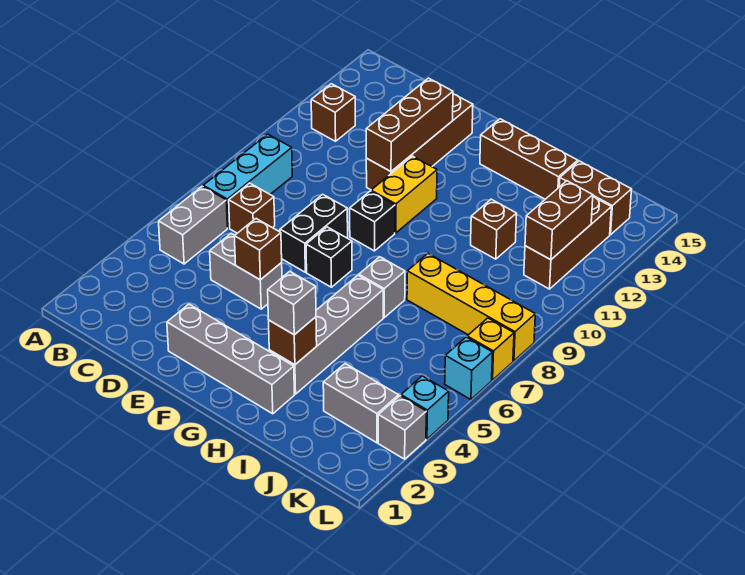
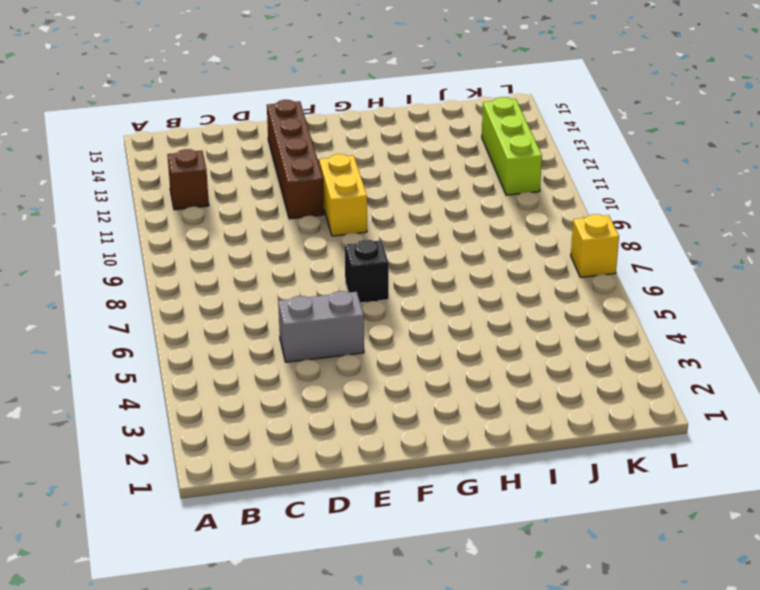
lime 1x3 brick [482,97,542,195] -> brown 1x3 brick [524,197,611,289]
none -> grey 1x2 brick [159,186,227,264]
none -> cyan 1x3 brick [203,134,292,228]
none -> brown 1x1 brick [229,183,275,233]

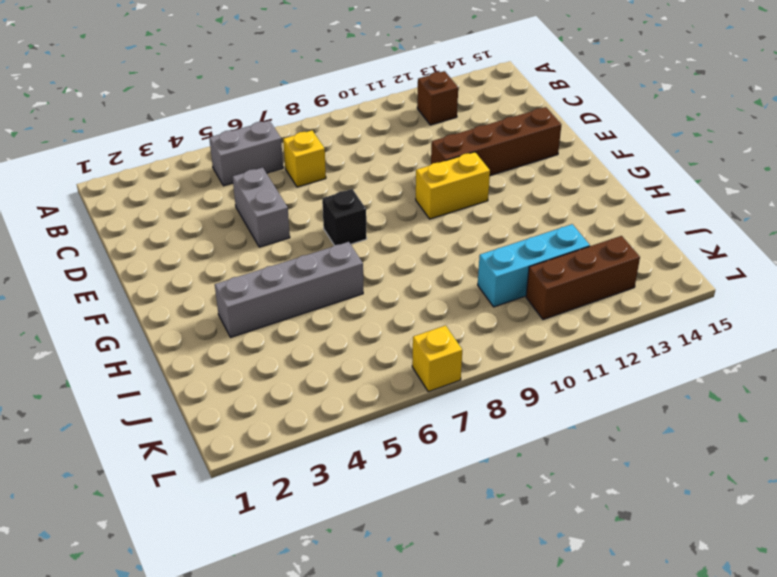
yellow 1x1 brick [283,130,326,187] -> brown 1x1 brick [229,183,275,233]
cyan 1x3 brick [478,224,590,307] -> cyan 1x3 brick moved to [203,134,292,228]
none -> grey 1x4 brick [167,304,294,414]
none -> black 1x2 brick [280,194,348,272]
none -> black 1x1 brick [350,191,395,251]

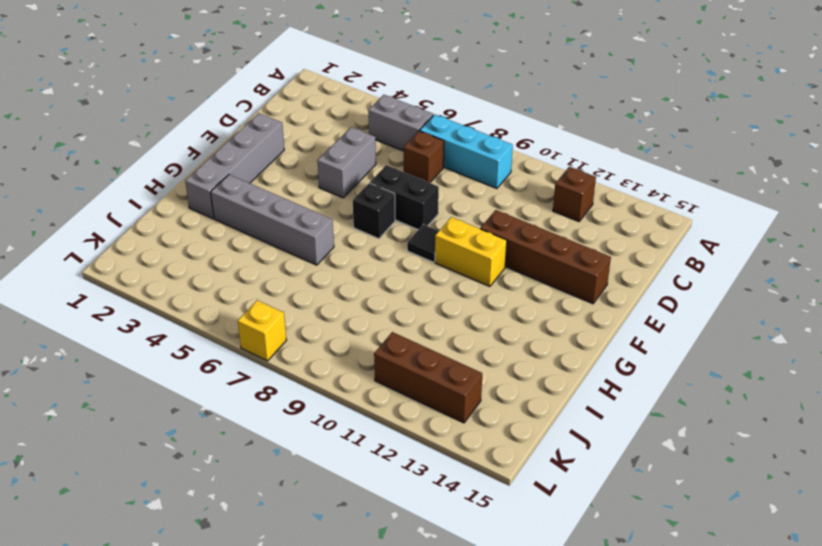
black 1x1 tile [407,224,439,262] -> black 1x1 brick [350,191,395,251]
none -> brown 1x3 brick [480,119,578,199]
none -> grey 1x1 brick [359,257,405,318]
none -> yellow 1x4 brick [407,254,535,361]

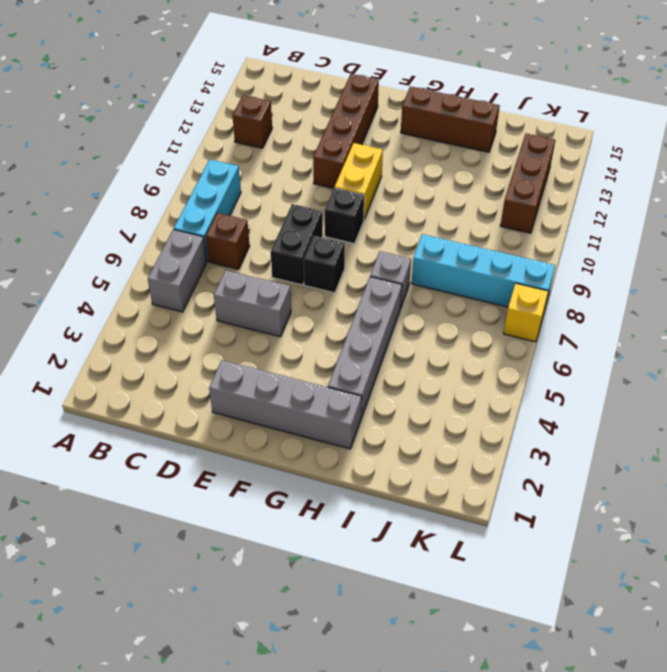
cyan 1x4 brick [411,234,555,310] -> yellow 1x4 brick [407,254,535,361]
none -> brown 1x1 brick [471,199,517,259]
none -> grey 1x2 brick [323,364,399,443]
none -> brown 1x2 brick [559,161,632,235]

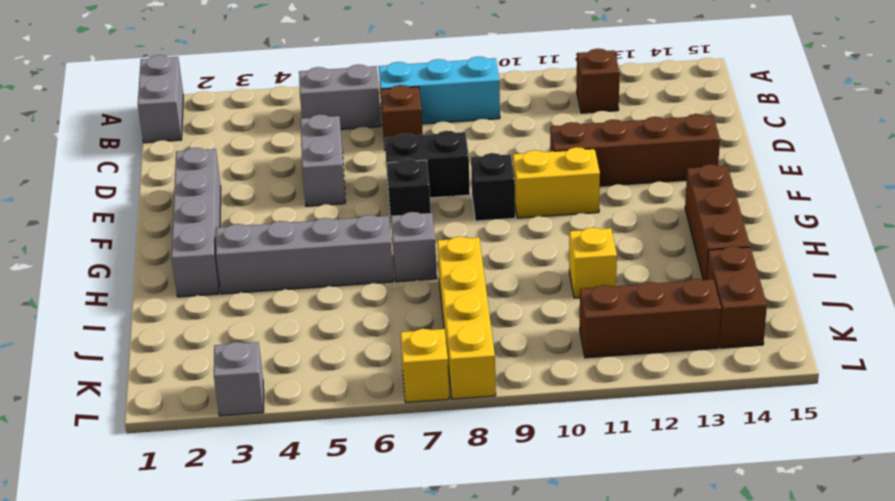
grey 1x2 brick [138,55,183,143] -> grey 1x2 brick moved to [323,364,399,443]
yellow 1x1 brick [569,227,617,298] -> brown 1x1 brick [471,199,517,259]
none -> cyan 1x1 brick [401,376,449,439]
none -> cyan 1x1 brick [445,337,493,399]
none -> brown 1x1 brick [234,219,282,280]

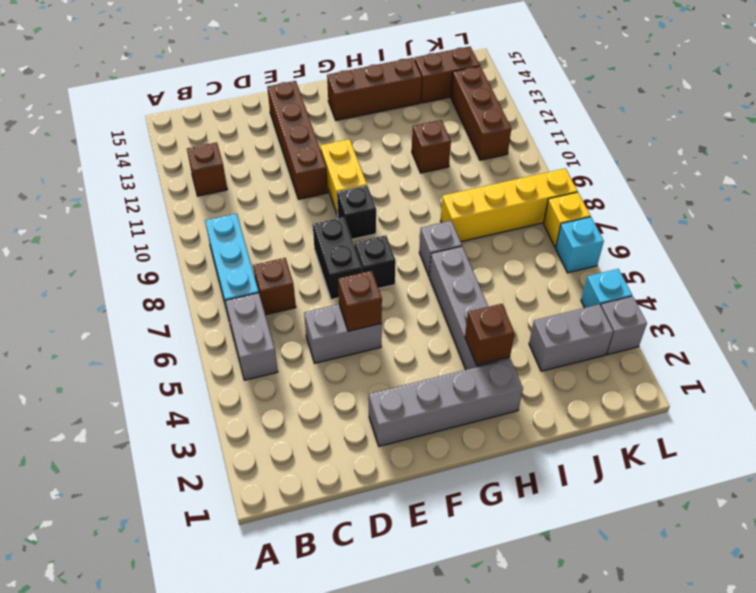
none -> brown 1x3 brick [366,78,453,171]
none -> brown 1x2 brick [525,181,593,260]
none -> grey 1x1 brick [268,271,316,335]

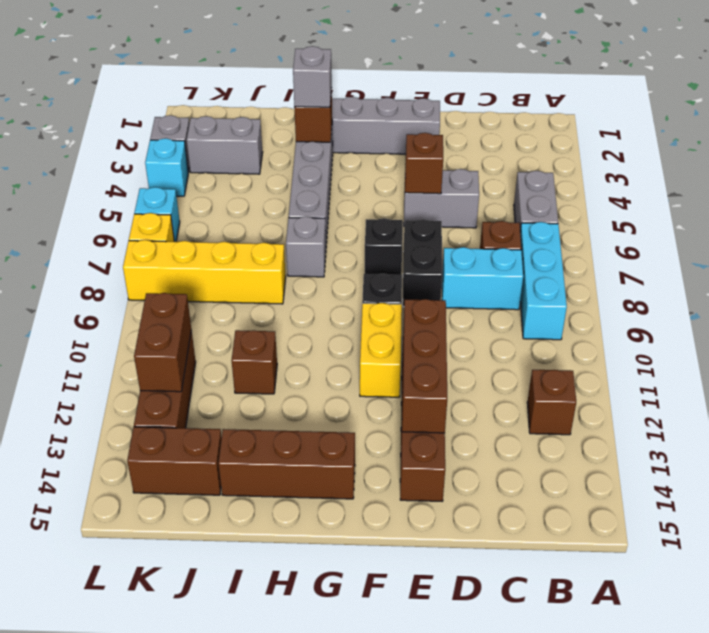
cyan 1x2 brick [442,247,523,310] -> none

